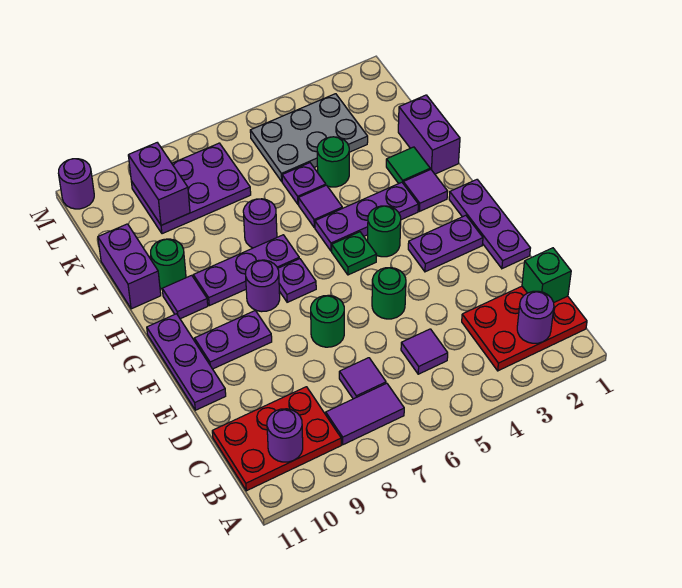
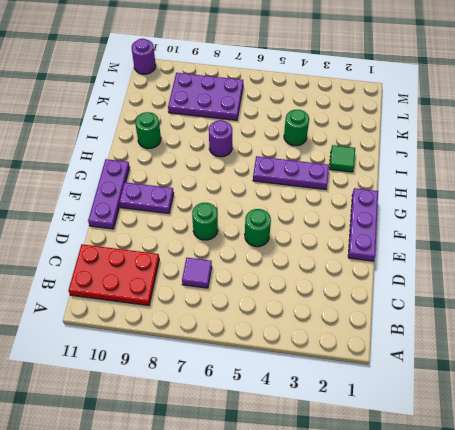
none -> red 2x3 plate [462,286,587,371]
none -> purple 1x2 tile [326,383,404,445]
none -> purple 1x1 tile [401,329,448,374]
none -> purple 1x2 plate [408,215,483,272]

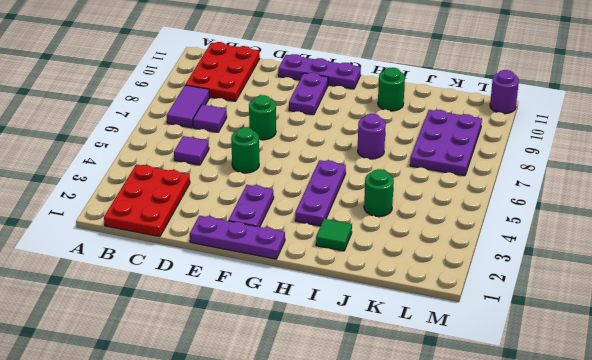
none -> green 1x1 round brick [368,206,401,257]
none -> green 1x1 plate [332,232,376,275]
none -> purple 1x1 plate [278,259,316,302]
none -> purple 1x1 round brick [246,260,280,312]

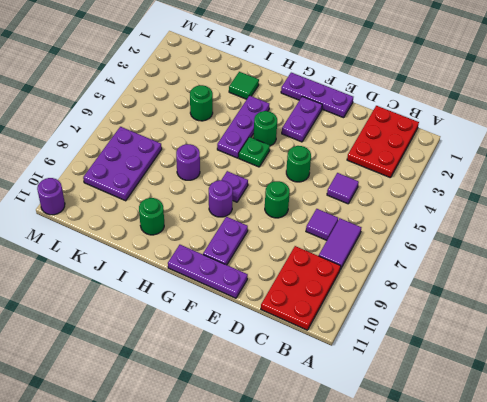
none -> purple 1x1 tile [403,169,448,211]
none -> purple 1x3 plate [193,235,299,306]
none -> purple 1x1 tile [162,275,208,319]
none -> purple 1x2 brick [398,95,460,174]

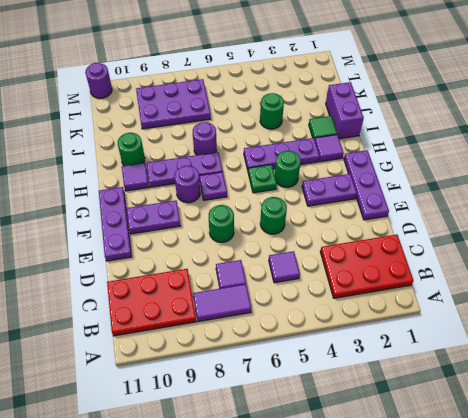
none -> purple 1x1 tile [298,185,342,228]
none -> purple 1x2 brick [98,224,161,309]
none -> purple 1x1 plate [282,163,326,204]
none -> grey 2x3 plate [250,94,368,181]

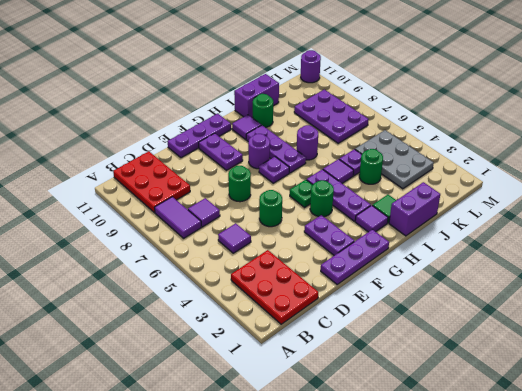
none -> purple 1x1 round brick [517,291,554,343]
none -> purple 1x1 round brick [267,409,303,462]
none -> green 1x1 brick [522,248,571,302]
none -> purple 1x2 brick [128,143,190,225]

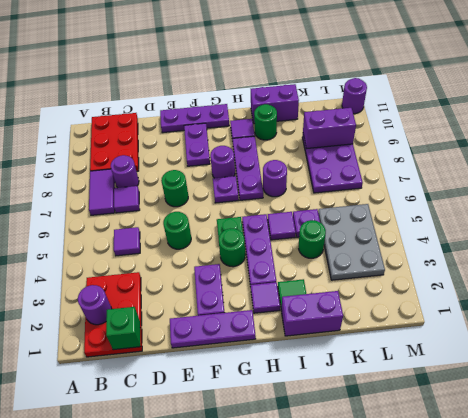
purple 1x1 round brick [111,155,139,188] -> purple 1x1 round brick moved to [267,409,303,462]

